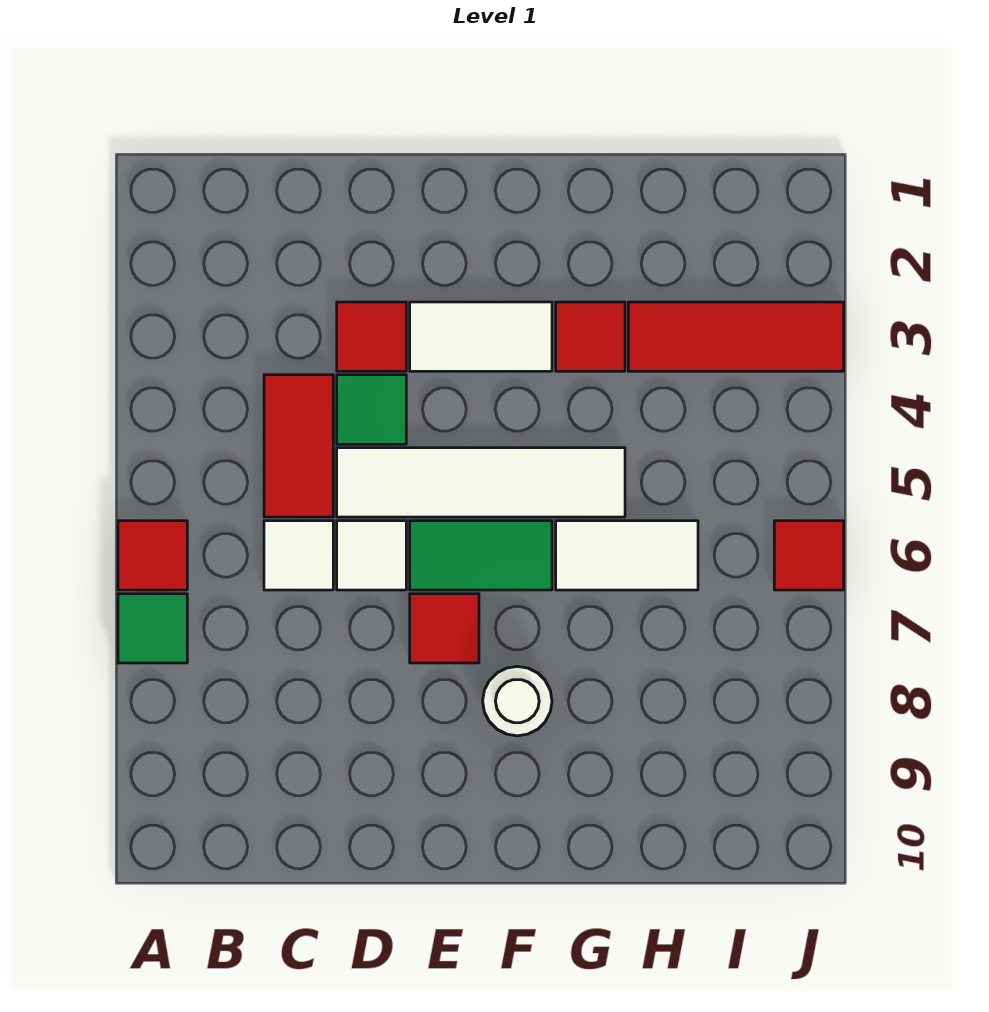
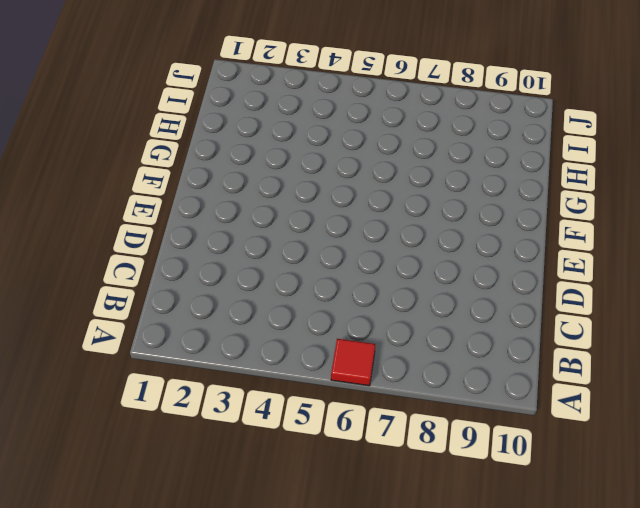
none -> green 1x1 tile [118,594,187,663]
none -> red 1x2 tile [264,375,333,517]
none -> white 1x1 tile [264,521,333,590]

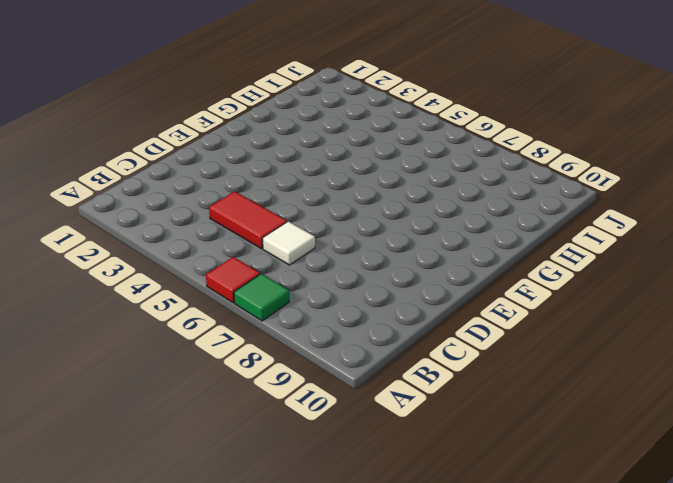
none -> red 1x1 tile [337,302,406,371]
none -> green 1x1 tile [337,375,406,444]
none -> white 1x4 tile [337,448,625,517]

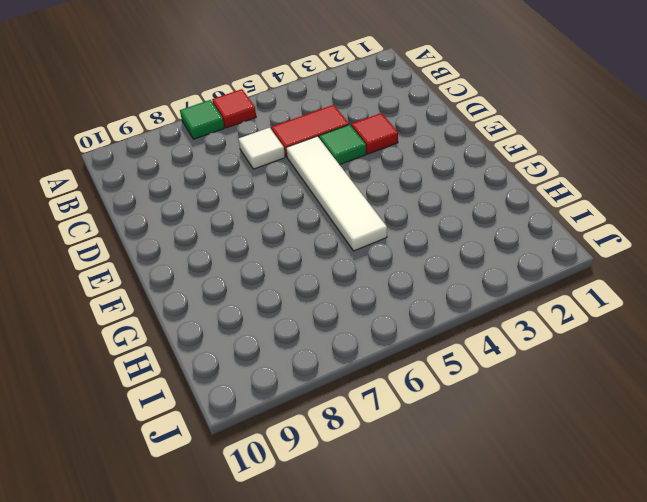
none -> white 1x1 tile [337,521,406,590]
none -> white 1x2 tile [410,302,552,371]
none -> green 1x2 tile [410,521,552,590]

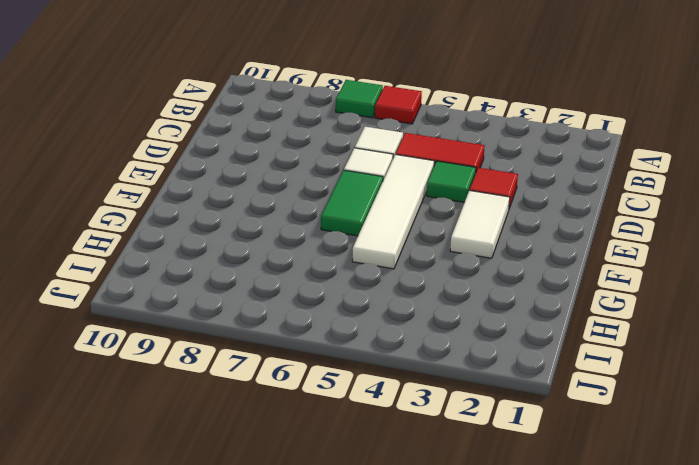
none -> red 1x1 tile [410,594,479,663]
none -> white 1x1 round brick [483,666,552,736]
none -> red 1x1 tile [556,302,625,371]

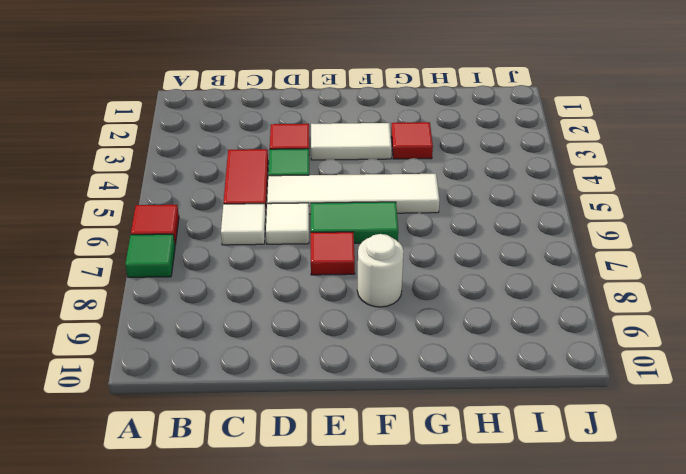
none -> white 1x2 tile [556,521,698,590]
none -> red 1x3 tile [628,302,844,371]
none -> red 1x1 tile [774,521,844,590]

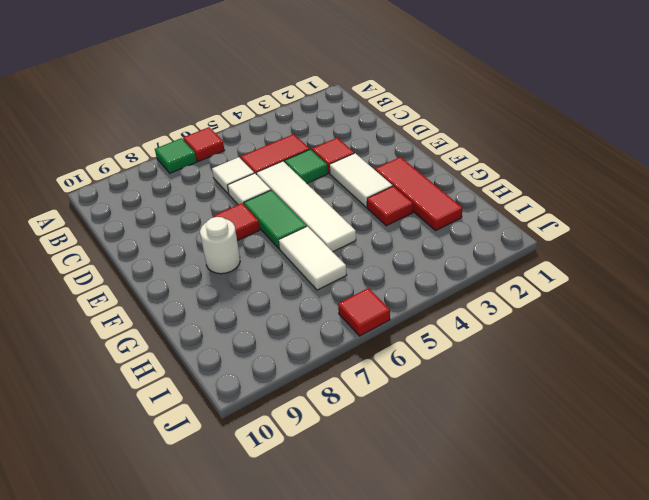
red 1x3 tile [375,157,462,231] -> red 1x3 tile moved to [628,302,844,371]

